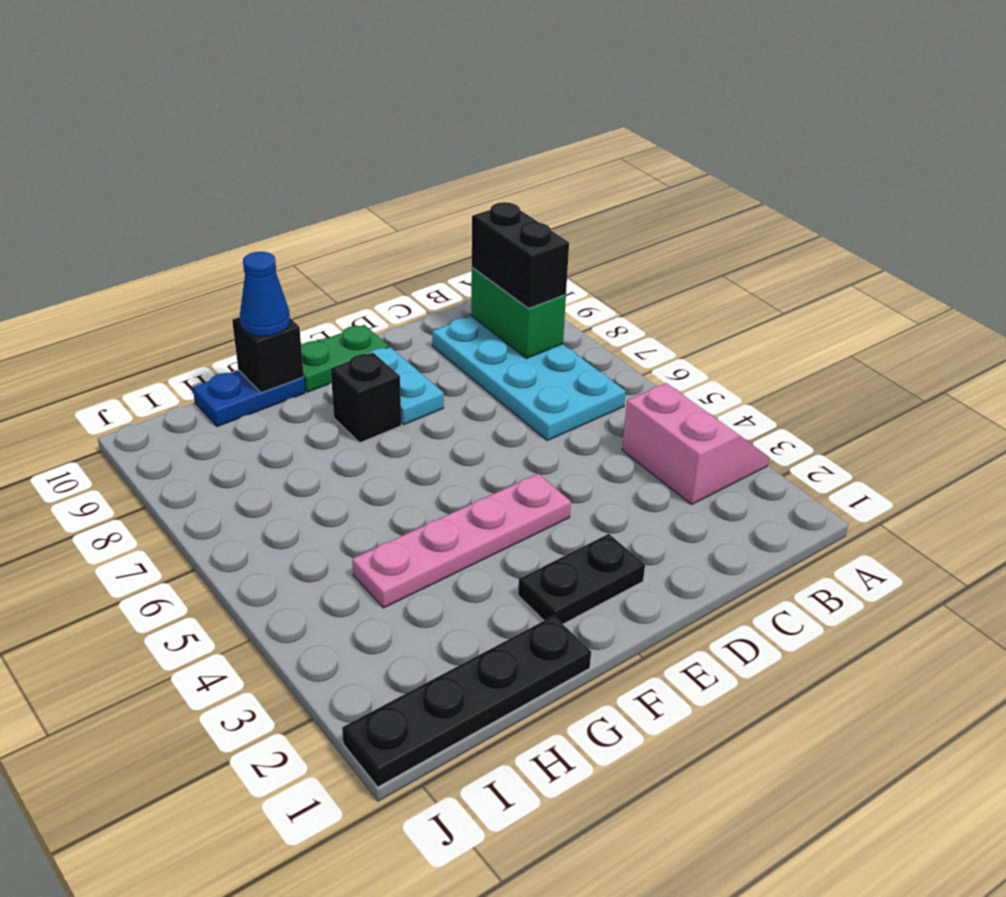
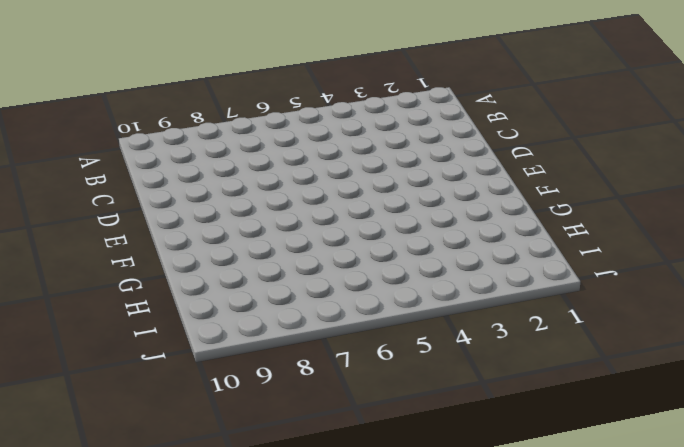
none -> pink 2x2 slope [622,383,769,505]
none -> cyan 2x4 plate [432,316,626,441]
none -> black 1x2 plate [518,534,645,624]

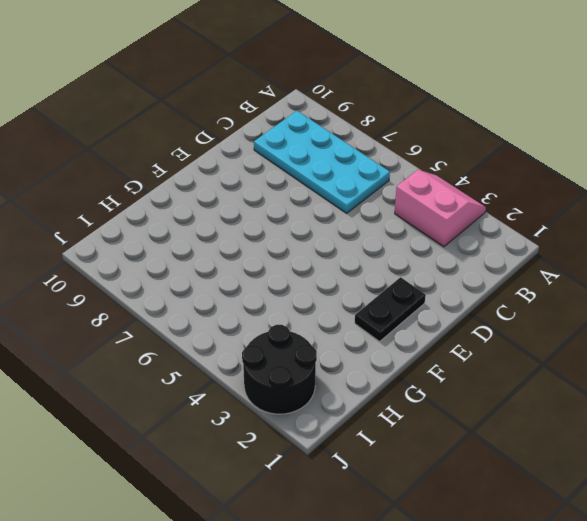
black 2x2 round brick [242,325,317,414] -> none
none -> pink 1x4 plate [352,474,571,608]
none -> cyan 1x2 plate [369,347,444,425]
none -> green 1x2 plate [301,325,389,392]

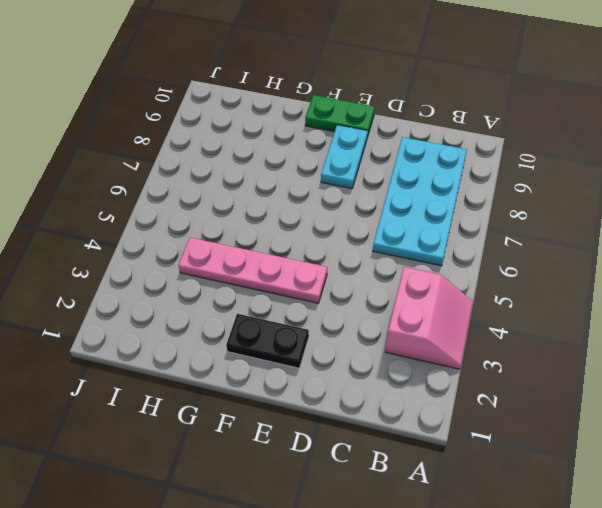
none -> black 1x1 brick [331,353,401,443]
none -> black 1x4 plate [342,616,591,787]
none -> blue 1x2 plate [193,370,305,427]

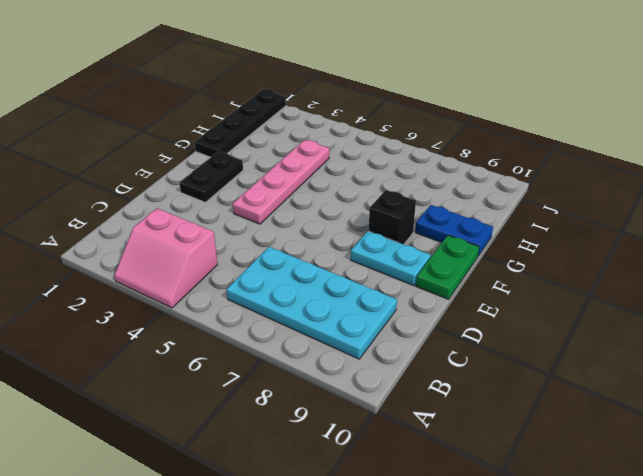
blue 1x2 plate [415,205,493,256] -> blue 1x2 plate turned to [193,370,305,427]
none -> green 1x2 brick [471,268,566,358]
none -> black 1x1 brick [232,317,304,393]
none -> black 1x2 brick [472,202,569,308]

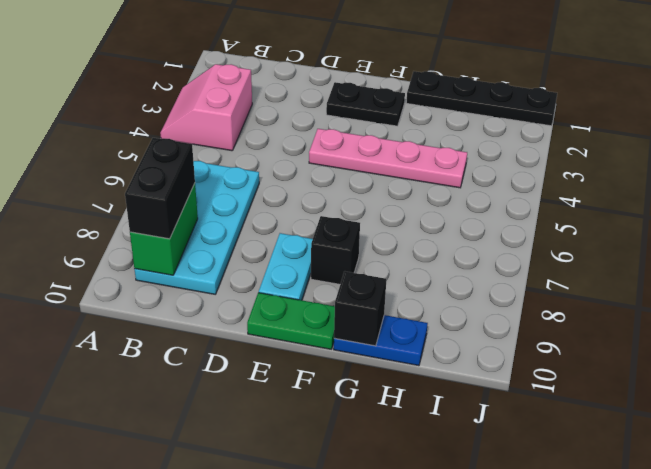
none -> blue 1x1 cone [240,252,290,336]

